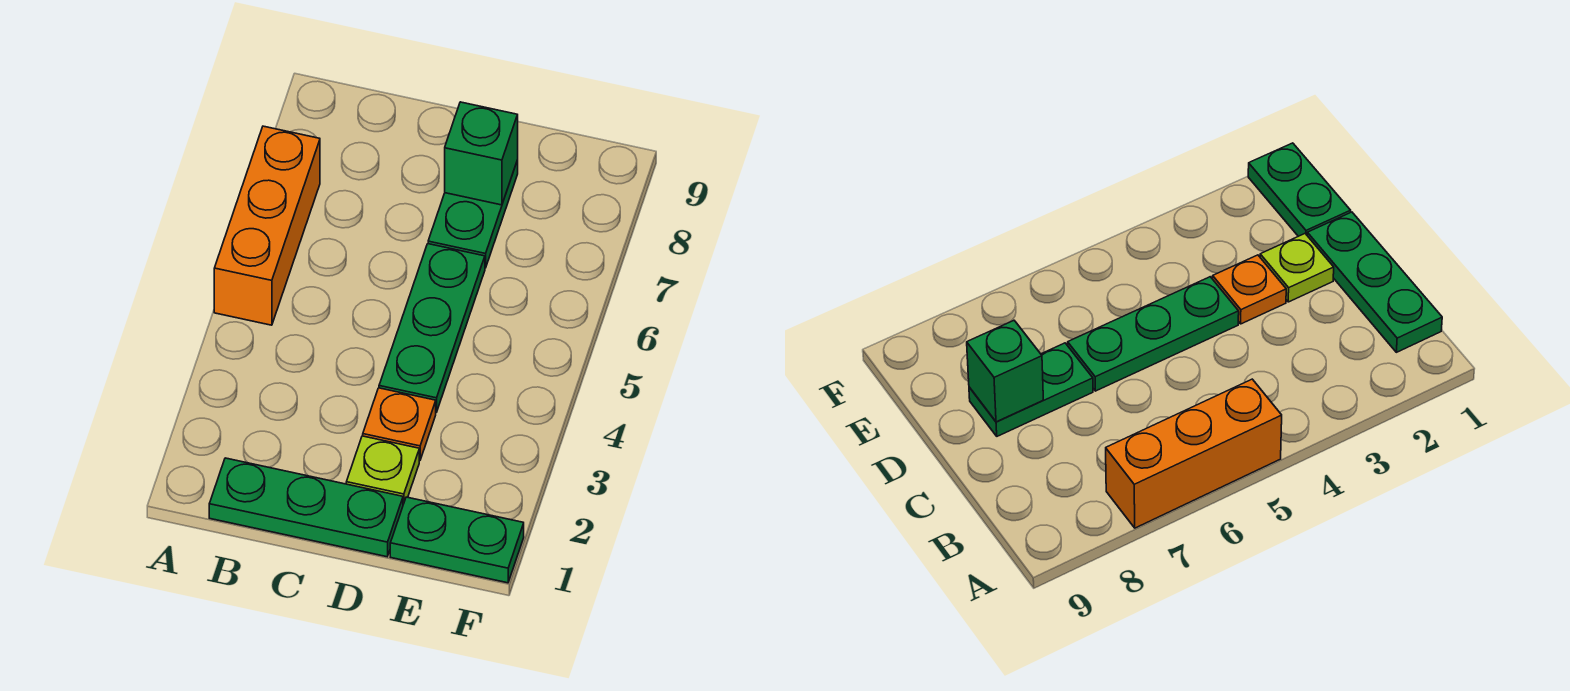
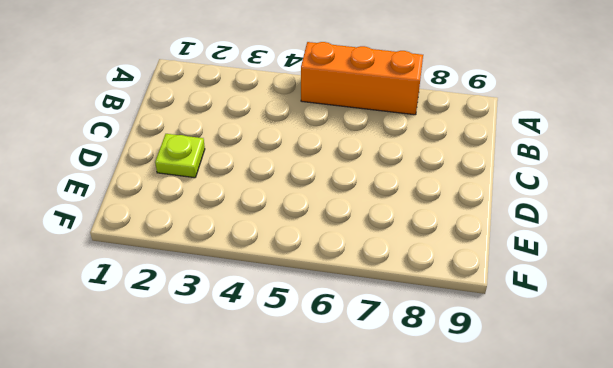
none -> green 1x3 plate [209,458,403,557]
none -> orange 1x1 plate [363,388,436,461]

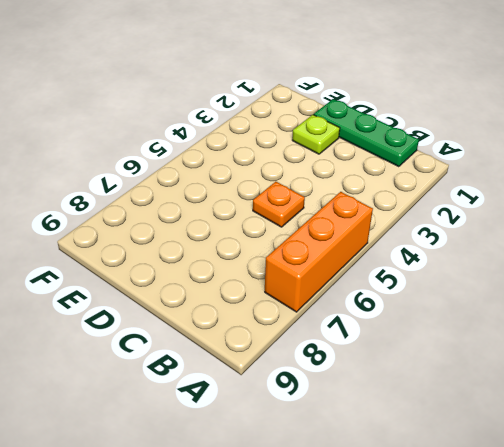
orange 1x1 plate [253,182,305,227] -> orange 1x1 plate moved to [363,388,436,461]
none -> green 1x3 plate [379,244,485,412]
none -> green 1x2 plate [428,160,518,268]

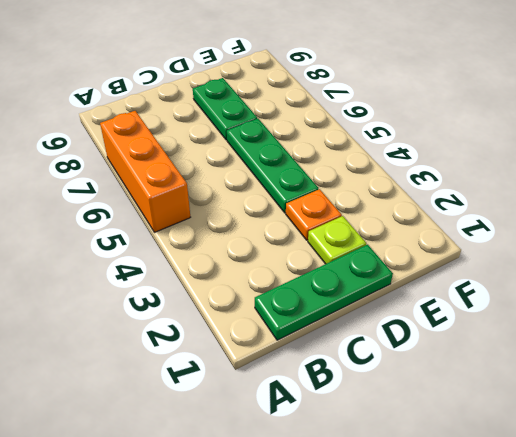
none -> green 1x2 plate [390,497,524,583]
none -> green 1x1 brick [445,102,518,205]

